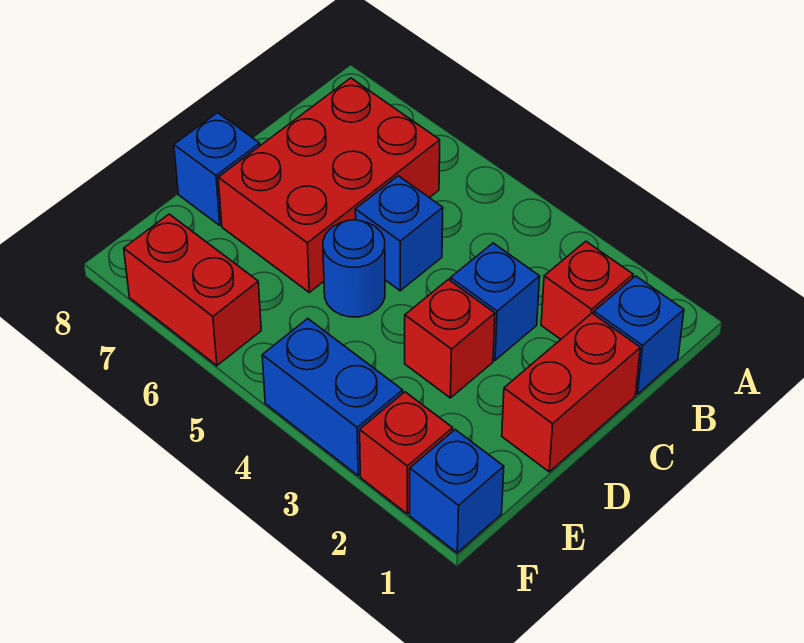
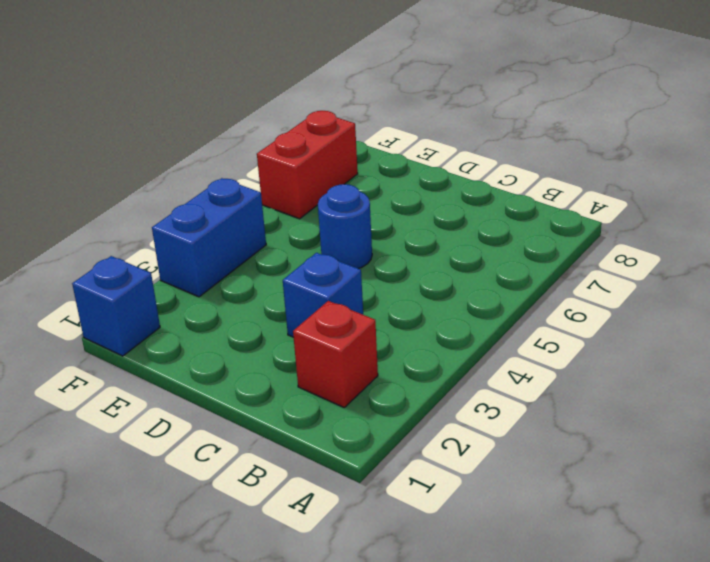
none -> blue 1x1 brick [594,276,684,394]
none -> red 2x3 brick [218,78,440,292]
none -> red 1x2 brick [502,313,640,472]

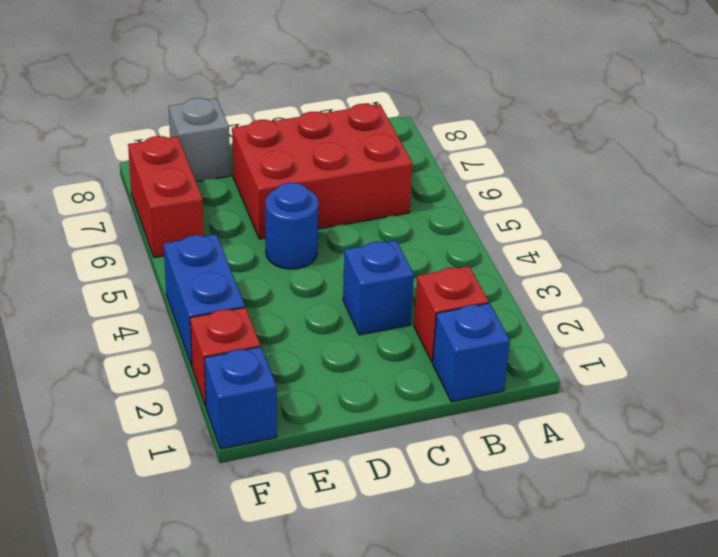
grey 1x1 brick [169,98,230,182] -> none
none -> red 1x2 brick [502,313,640,472]
none -> blue 1x1 brick [355,176,443,291]
none -> red 1x1 brick [405,279,495,398]

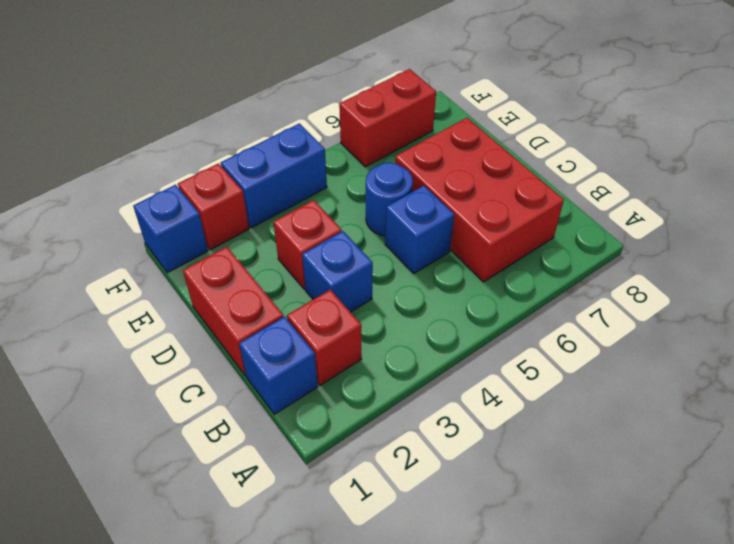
none -> blue 1x1 brick [174,113,260,226]

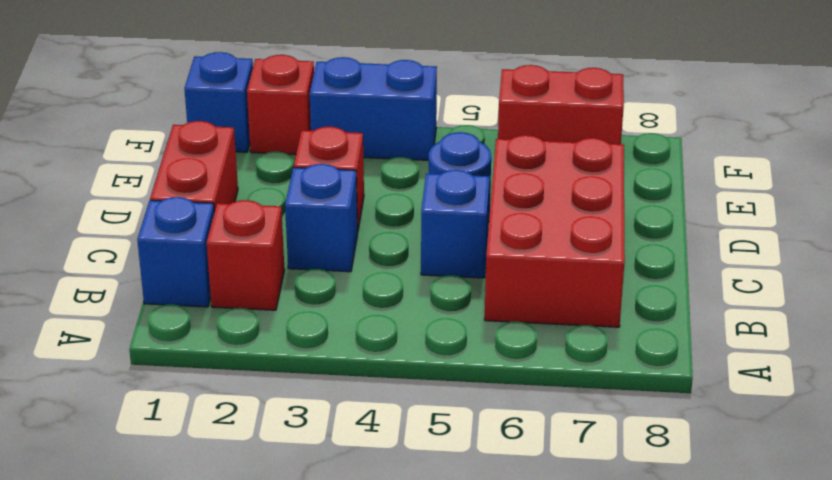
none -> blue 1x1 brick [174,113,260,226]

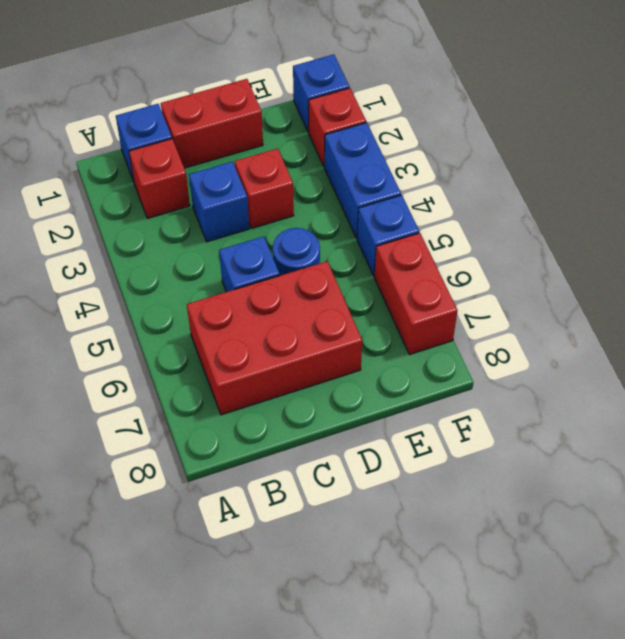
blue 1x1 brick [357,195,419,276] -> blue 1x1 brick moved to [174,113,260,226]

